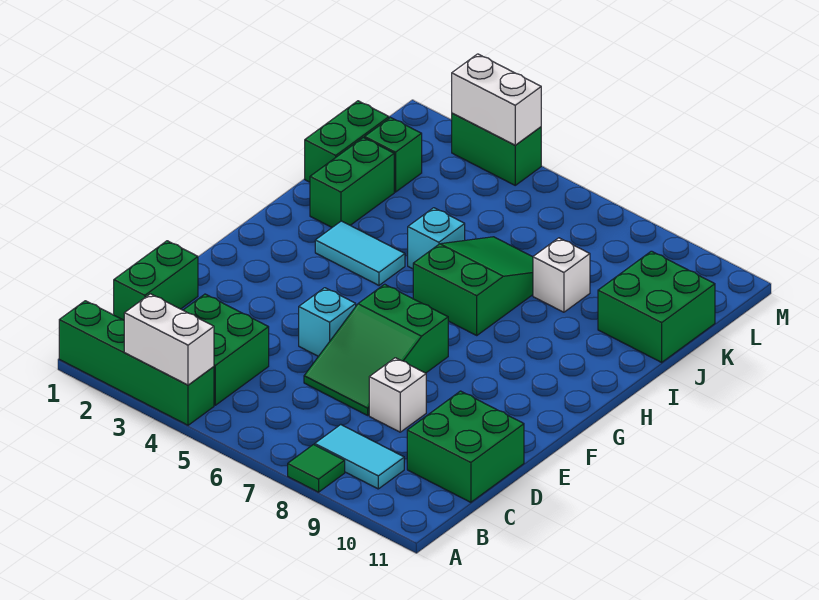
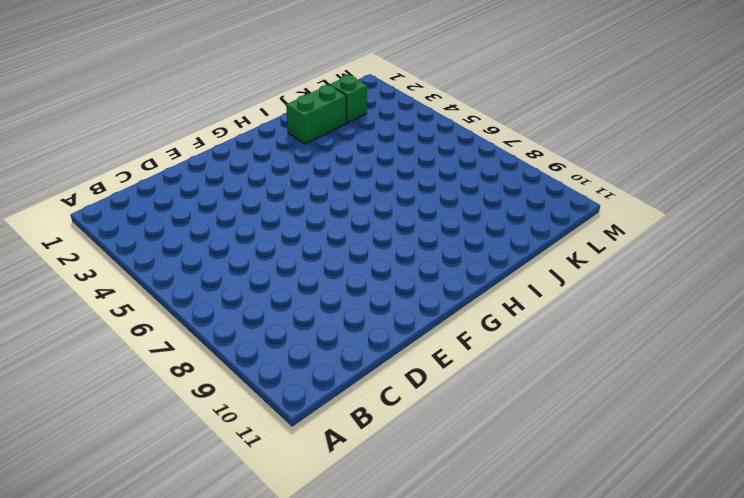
none -> green 1x4 brick [59,301,214,425]
none -> green 1x1 tile [288,445,345,492]
none -> green 2x2 brick [183,294,269,405]

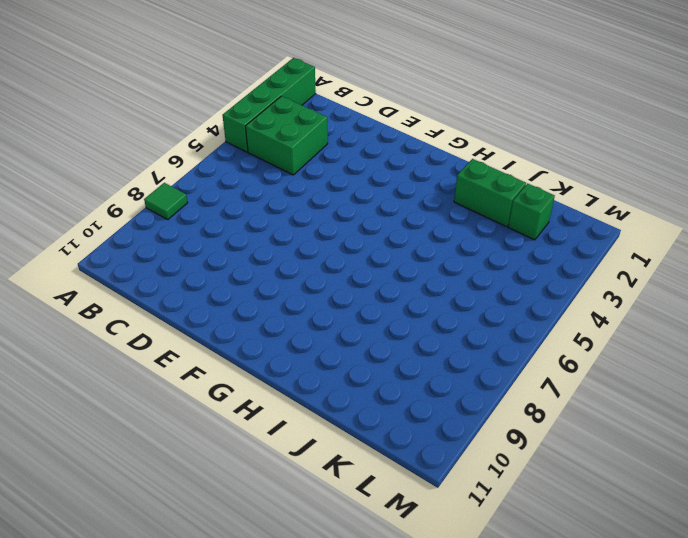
none -> cyan 1x2 tile [315,425,404,489]
none -> green 1x2 brick [114,241,198,320]
none -> green 2x2 brick [407,391,524,502]

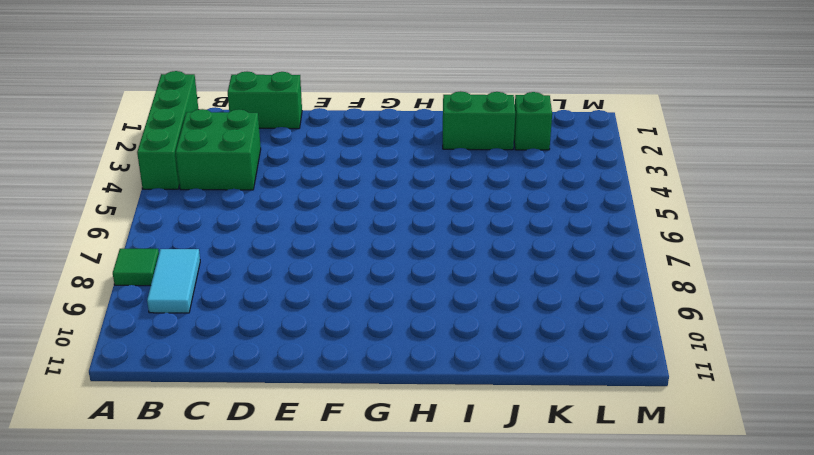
none -> green 2x2 brick [407,391,524,502]
none -> green 2x3 slope [304,284,448,415]
none -> white 1x1 brick [369,358,426,432]

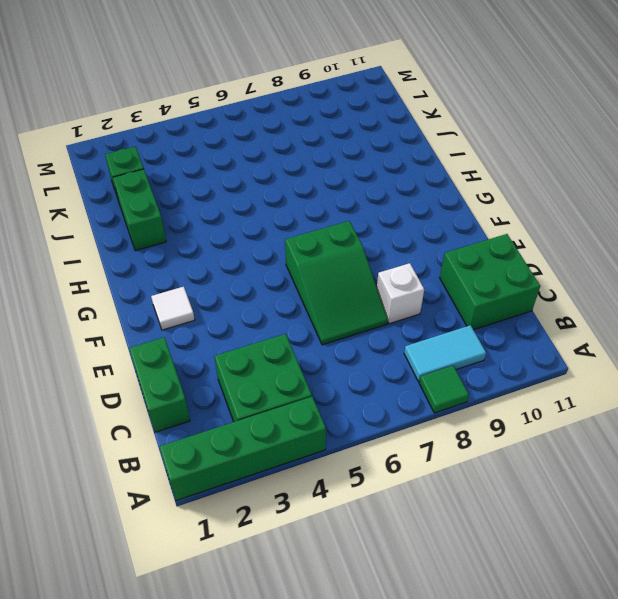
white 1x1 tile [151,287,195,330] -> none
none -> cyan 1x1 brick [299,288,356,356]
none -> cyan 1x2 tile [315,221,405,285]
none -> green 2x3 slope [413,237,533,335]

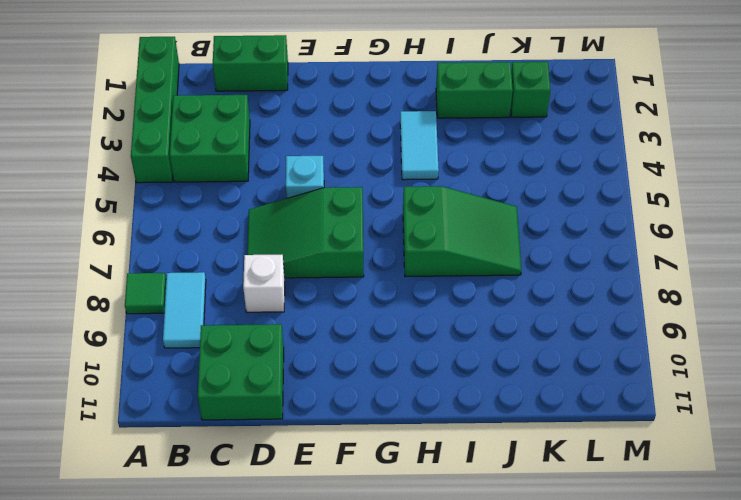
none -> cyan 1x1 brick [408,208,465,269]
none -> green 1x2 brick [305,101,389,182]
none -> white 1x1 brick [533,238,590,312]

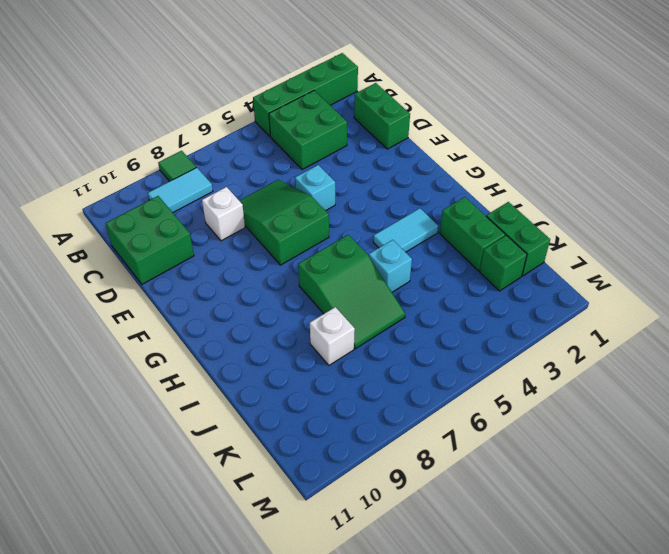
none -> green 2x2 brick [598,251,715,362]
none -> green 1x2 brick [452,113,541,185]
none -> white 1x2 brick [124,294,214,385]

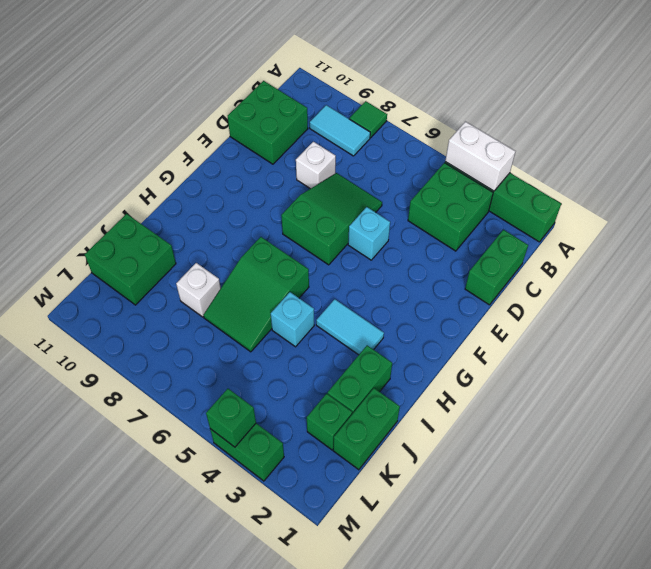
green 1x1 brick [206,389,256,447] -> white 1x2 brick [452,54,541,145]

